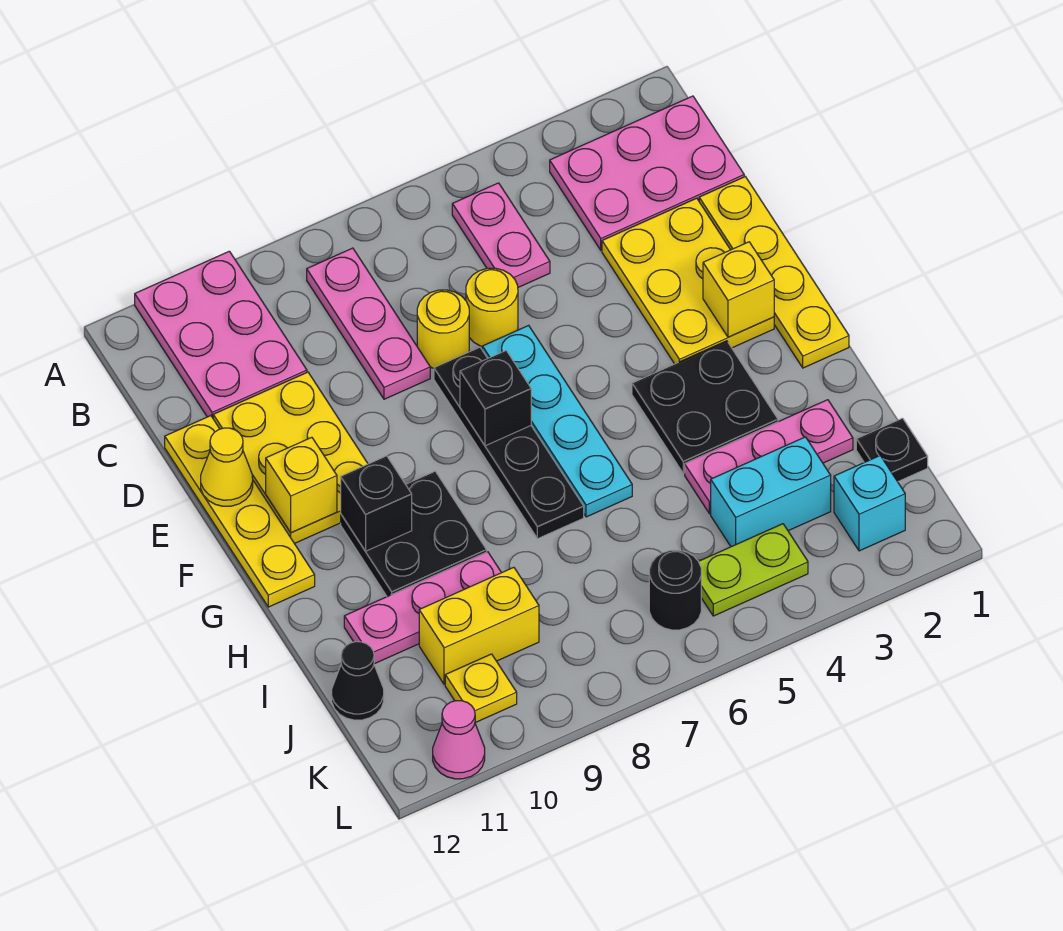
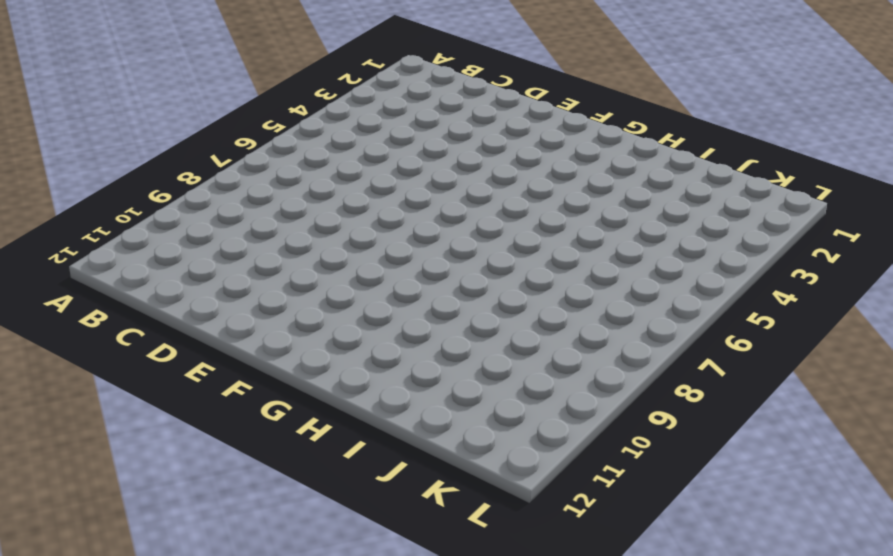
none -> pink 2x3 plate [135,251,307,418]
none -> pink 2x3 plate [550,96,744,250]
none -> pink 1x2 plate [452,183,550,287]
none -> pink 1x3 plate [307,248,430,399]

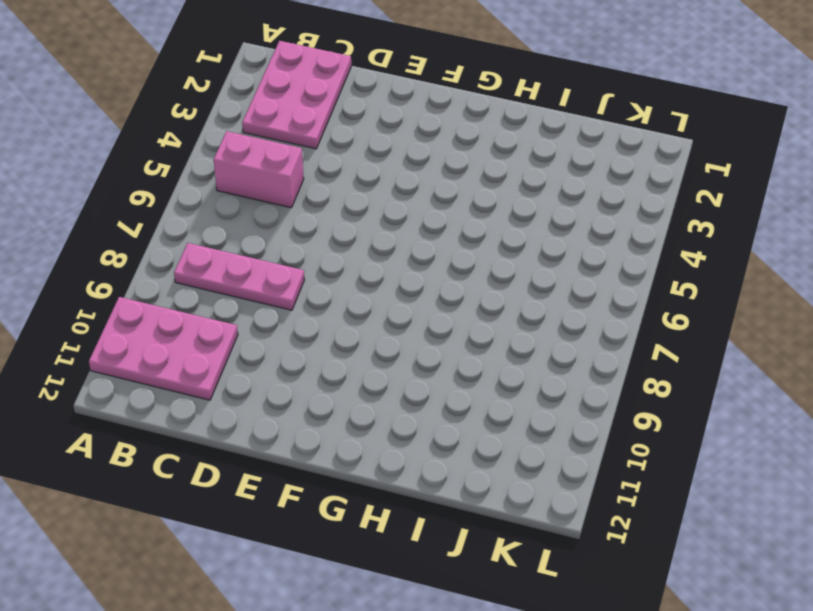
pink 1x2 brick [214,131,304,208] -> pink 1x2 plate [452,183,550,287]
none -> yellow 1x4 plate [699,177,849,368]
none -> yellow 2x3 plate [602,198,774,364]
none -> yellow 1x1 round brick [466,268,518,346]
none -> yellow 1x1 round brick [417,290,469,368]

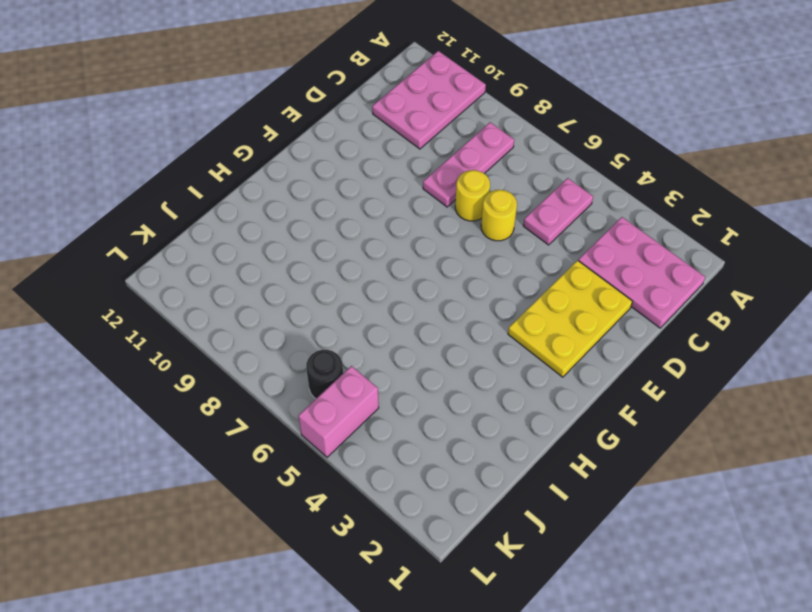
pink 1x2 brick [298,366,379,457] -> lime 1x2 plate [699,524,808,616]
none -> yellow 1x4 plate [699,177,849,368]
none -> yellow 2x3 plate [213,372,368,544]
none -> yellow 1x4 plate [165,416,315,607]
none -> cyan 1x4 plate [482,325,632,517]

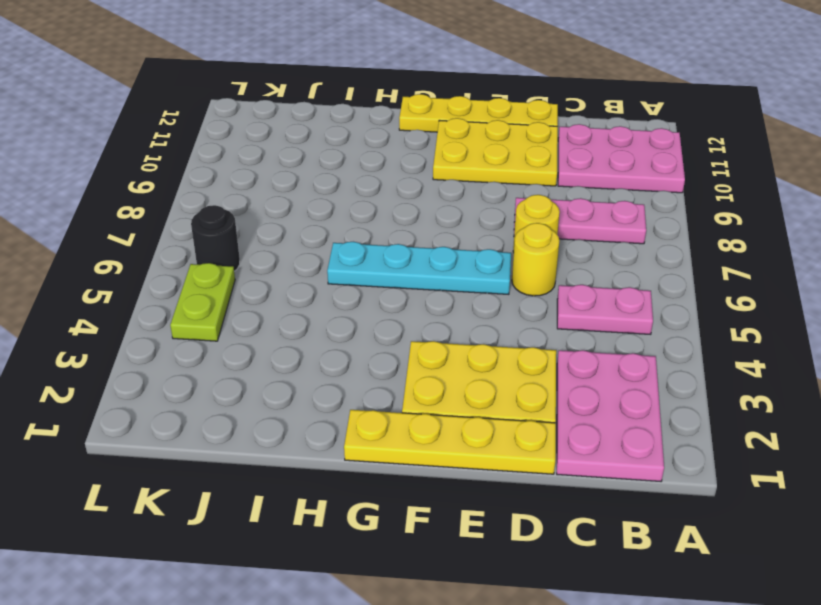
none -> black 1x4 plate [434,347,584,539]
none -> black 2x2 plate [632,341,778,473]
none -> black 2x2 plate [341,471,487,596]
none -> pink 1x3 plate [685,400,853,514]

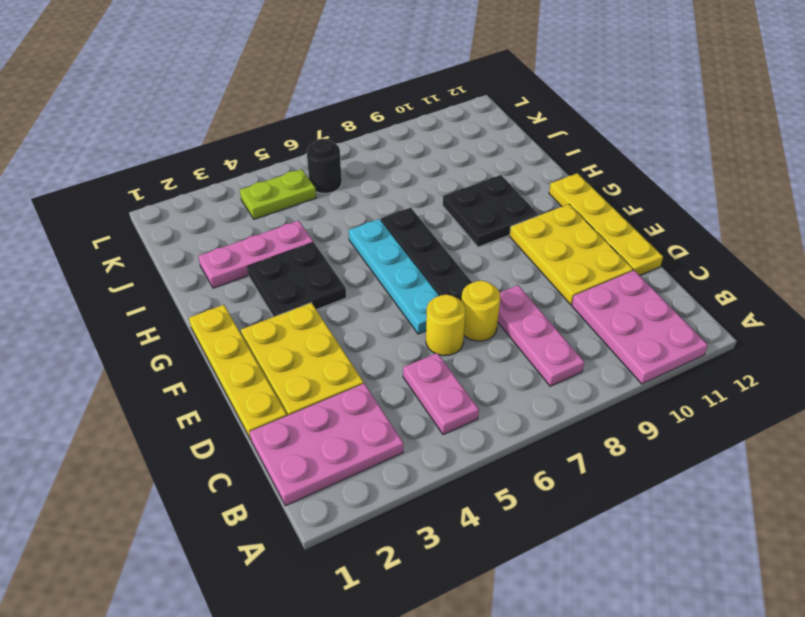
none -> pink 1x3 plate [344,552,501,664]
none -> black 1x1 plate [856,418,928,482]
none -> cyan 1x2 brick [711,437,831,547]
none -> yellow 1x2 brick [419,567,539,684]

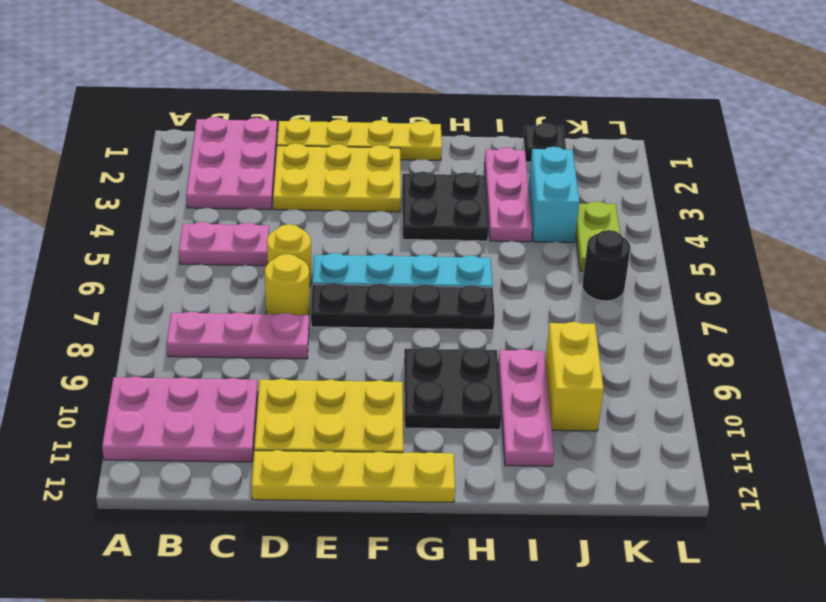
none -> black 1x1 cone [332,642,384,720]
none -> cyan 1x1 brick [834,456,905,551]
none -> yellow 1x1 plate [445,654,517,723]
none -> pink 1x1 cone [433,701,485,779]

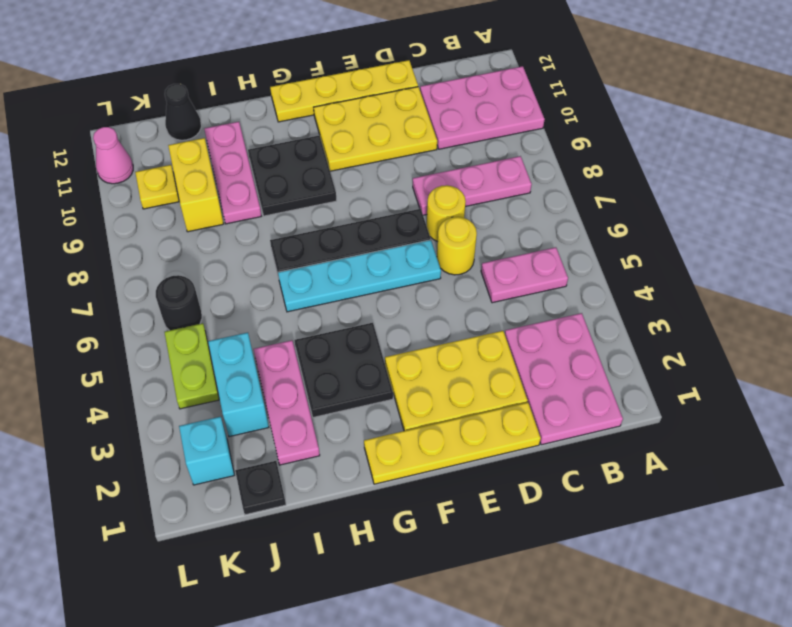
none -> yellow 1x1 cone [201,428,253,506]
none -> yellow 1x1 brick [703,242,774,337]
none -> black 1x1 brick [460,351,531,446]
none -> yellow 1x1 brick [266,437,337,533]

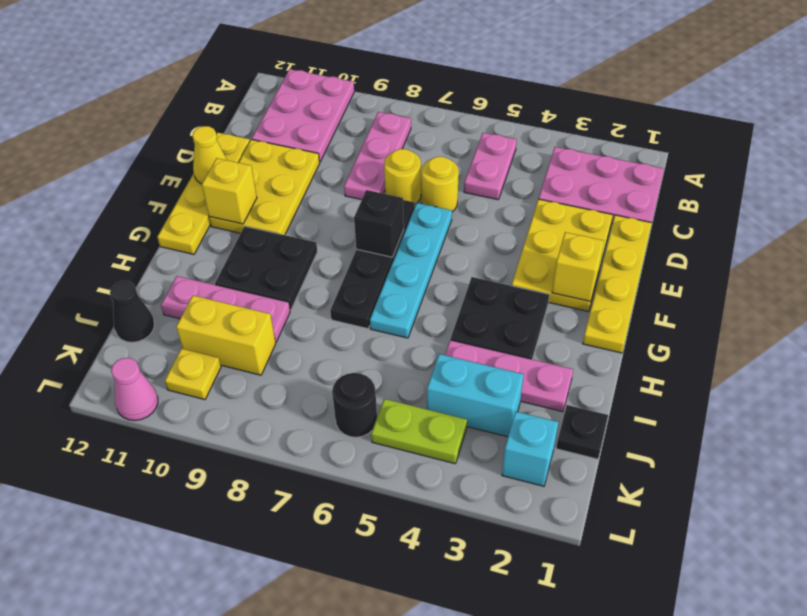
none -> black 1x1 brick [341,456,412,551]

